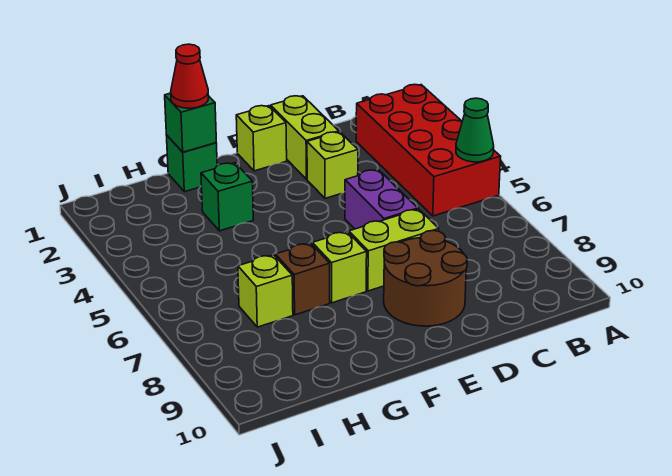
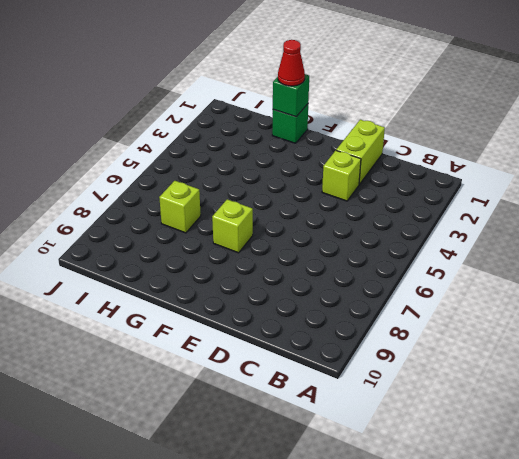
none -> red 2x4 brick [356,84,501,216]
none -> purple 1x2 brick [345,170,418,229]
none -> lime 1x2 brick [349,209,439,291]

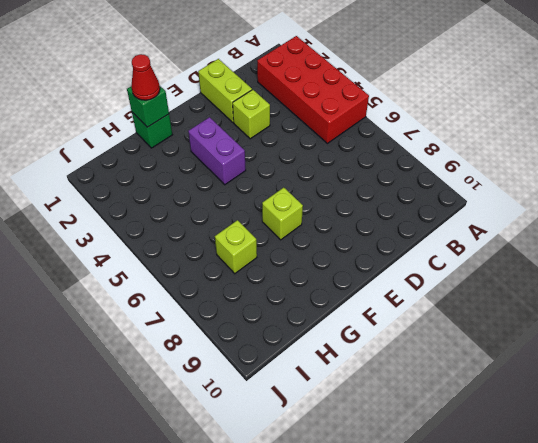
purple 1x2 brick [188,117,246,185] -> purple 1x2 brick moved to [345,170,418,229]
none -> lime 1x2 brick [349,209,439,291]
none -> brown 2x2 round brick [384,230,467,326]
none -> lime 1x1 brick [236,106,287,171]

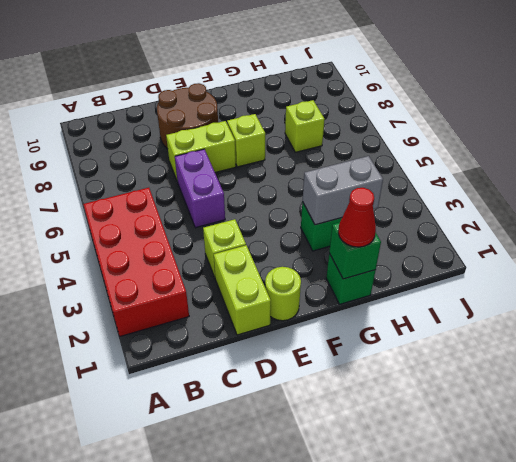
lime 1x1 round brick [265,267,301,321] -> lime 1x1 brick [236,106,287,171]
grey 1x2 brick [303,156,383,225] -> none
none -> brown 1x1 brick [275,243,330,315]
none -> green 1x1 cone [456,98,494,162]

